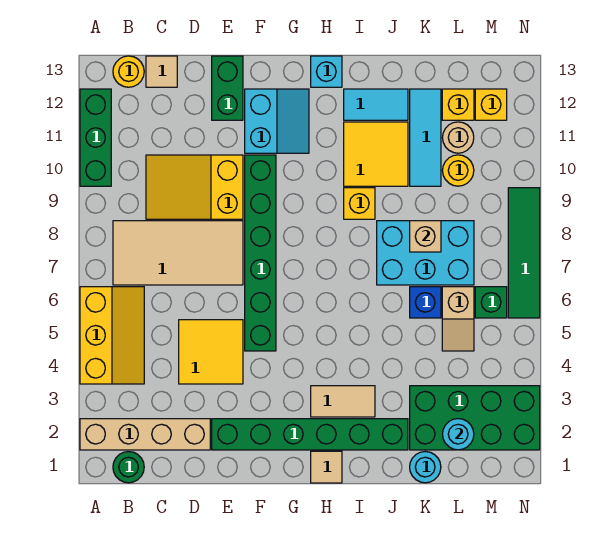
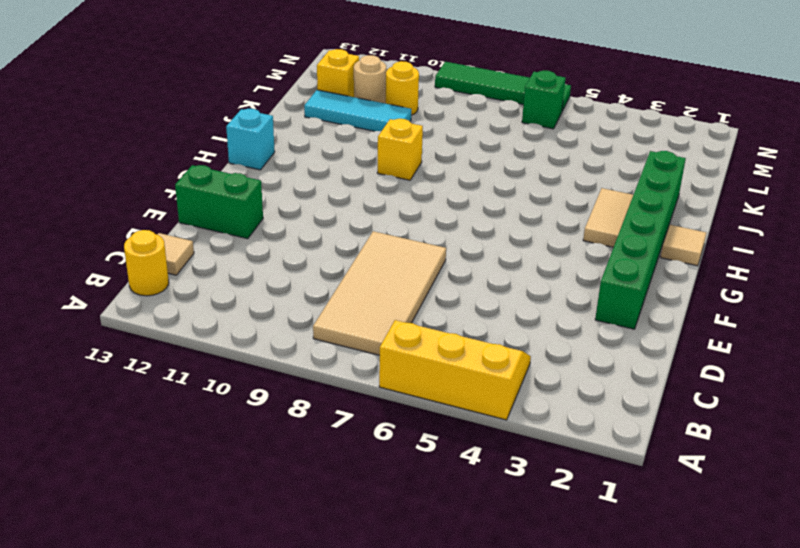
none -> tan 1x4 brick [80,419,210,450]
none -> green 1x3 brick [80,89,111,186]
none -> green 1x1 round brick [113,452,144,483]
none -> yellow 2x3 slope [146,155,243,219]

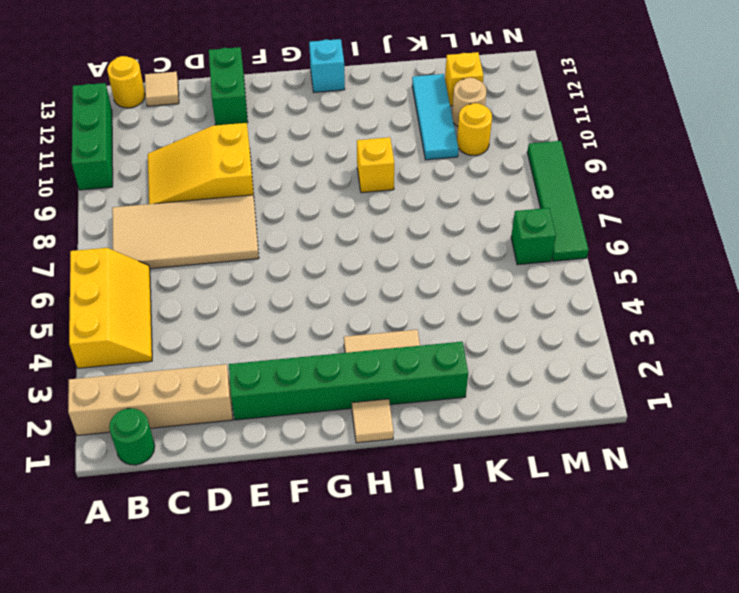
none -> yellow 2x2 tile [179,320,243,384]
none -> green 1x6 brick [245,155,276,351]
none -> cyan 2x2 slope [245,89,309,153]
none -> yellow 2x2 tile [344,122,408,186]

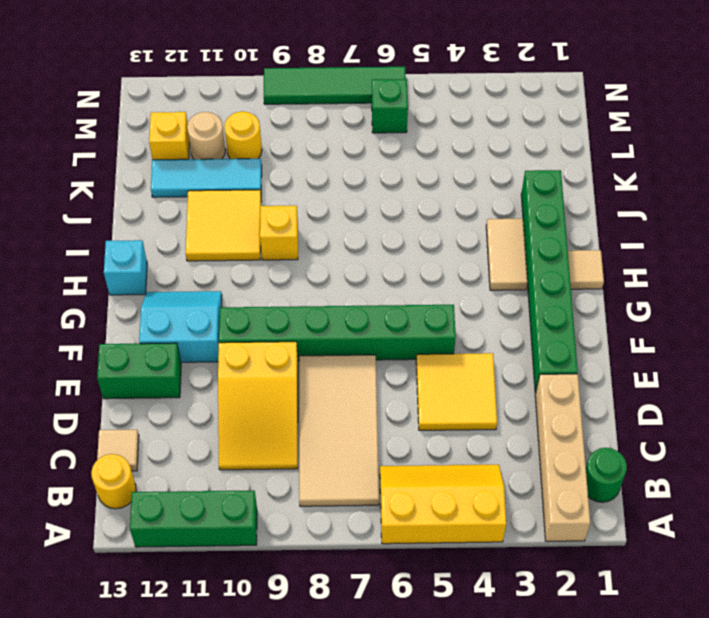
none -> cyan 1x2 tile [344,89,408,120]
none -> cyan 2x3 brick [377,221,474,285]
none -> cyan 1x1 round brick [410,452,441,483]
none -> green 2x4 brick [410,386,540,450]

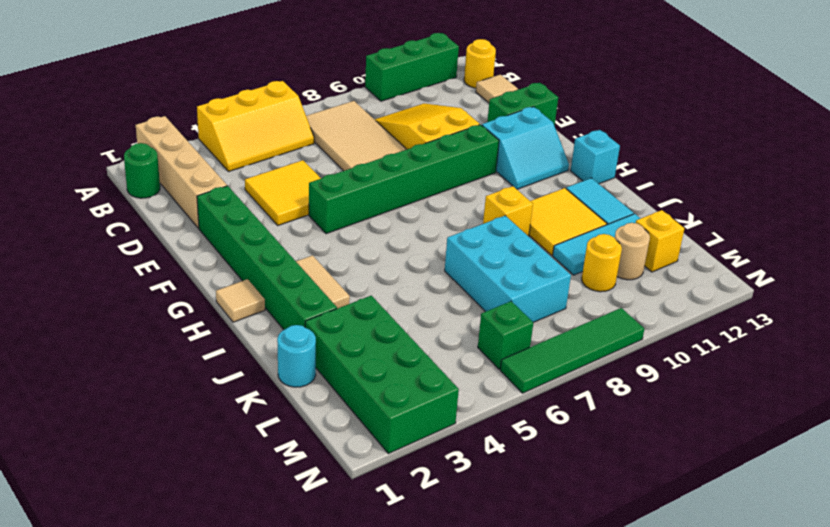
none -> blue 1x1 brick [410,287,441,318]
none -> tan 1x2 slope [442,287,474,351]
none -> yellow 1x1 brick [475,89,507,120]
none -> tan 1x1 brick [410,221,441,252]

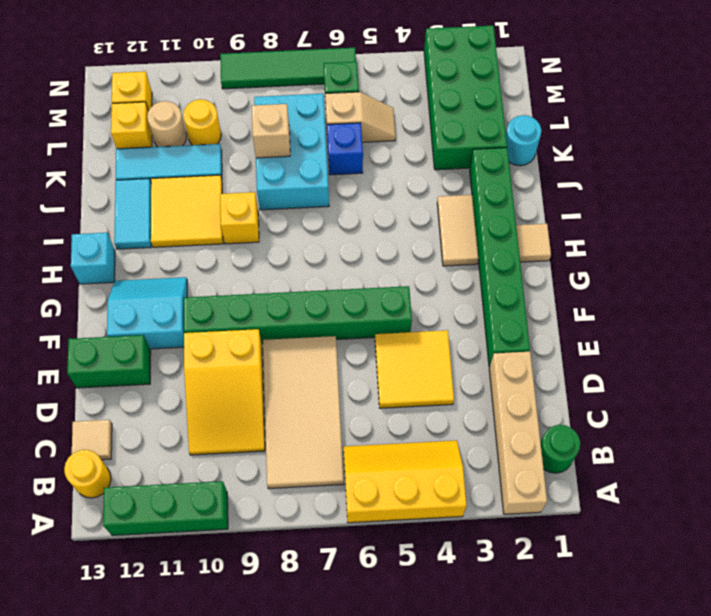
none -> cyan 1x1 round brick [443,419,474,450]

